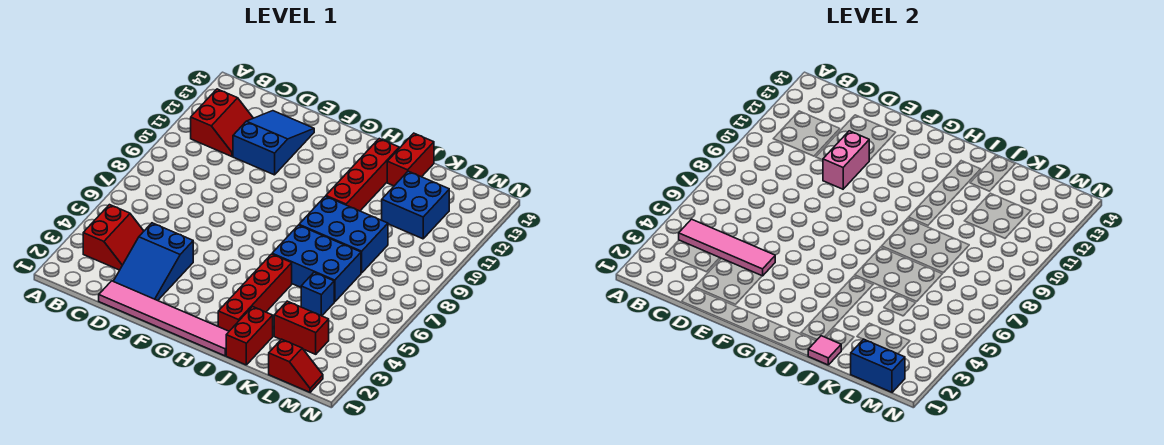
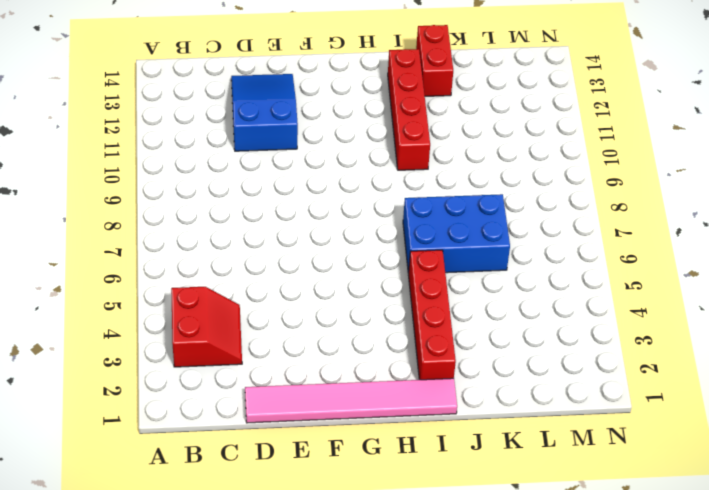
none -> red 2x2 slope [191,89,253,157]
none -> blue 2x3 slope [113,223,193,301]
none -> blue 2x3 brick [299,196,388,273]

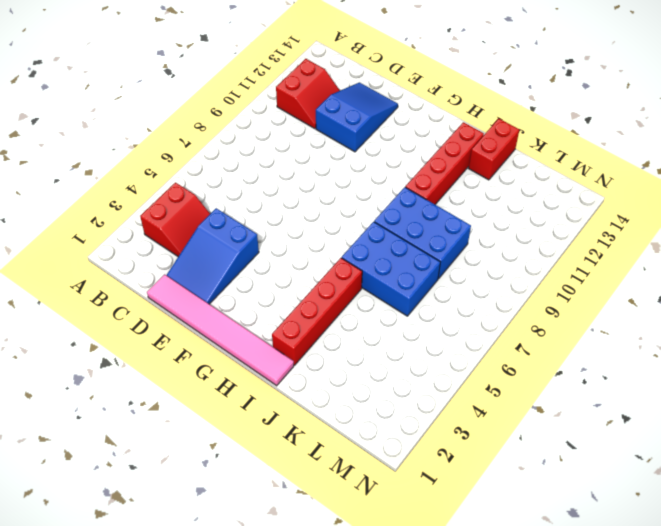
none -> red 1x2 brick [226,307,273,365]
none -> red 1x2 brick [274,301,329,354]
none -> blue 1x1 brick [301,272,334,316]

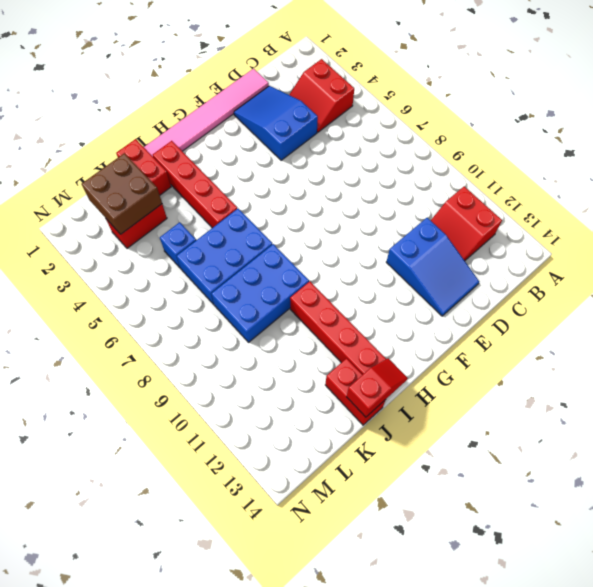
red 1x2 slope [347,358,408,417] -> red 1x2 slope turned to [269,339,323,392]
brown 2x2 brick [82,153,162,234] -> none
none -> blue 2x2 brick [382,171,449,239]
none -> pink 1x4 tile [679,219,775,276]
none -> pink 1x2 brick [823,131,869,189]

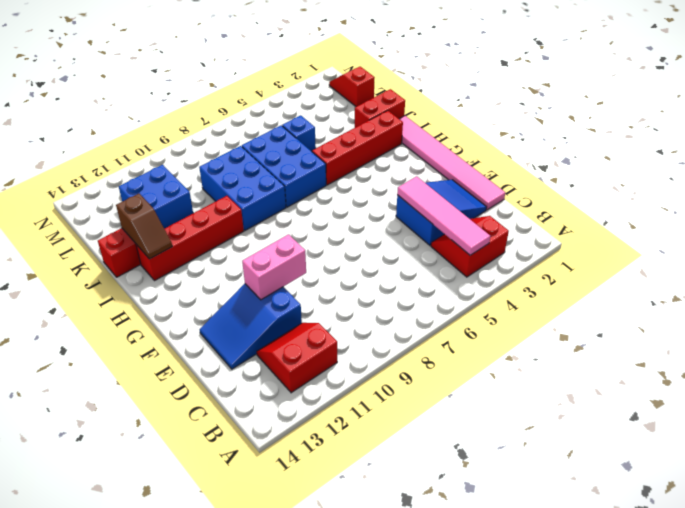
brown 1x2 slope [116,194,172,259] -> none
none -> red 1x2 brick [274,301,329,354]
none -> pink 1x1 tile [808,336,841,365]
none -> blue 1x2 brick [851,339,905,392]

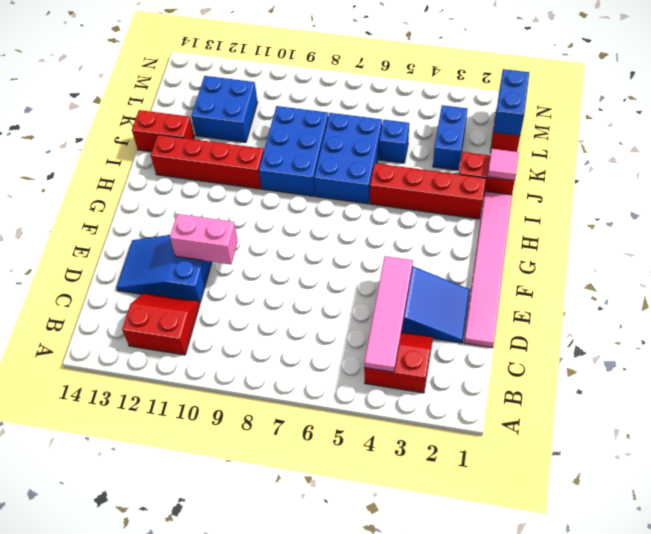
blue 1x2 brick [433,105,467,170] -> red 1x2 brick [274,301,329,354]

